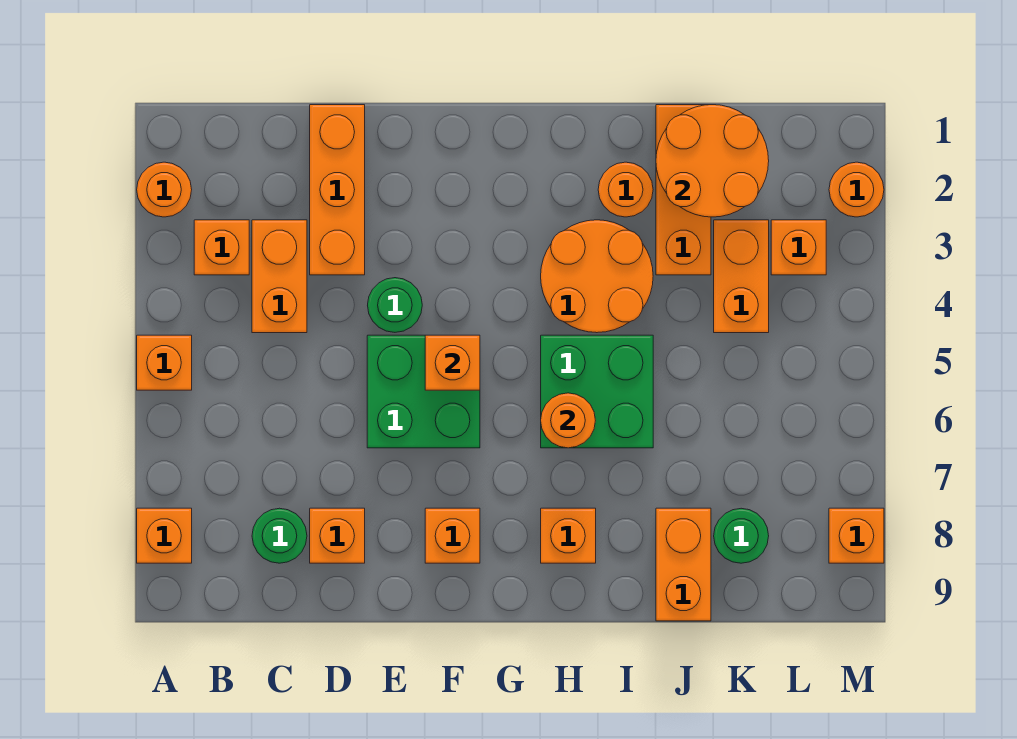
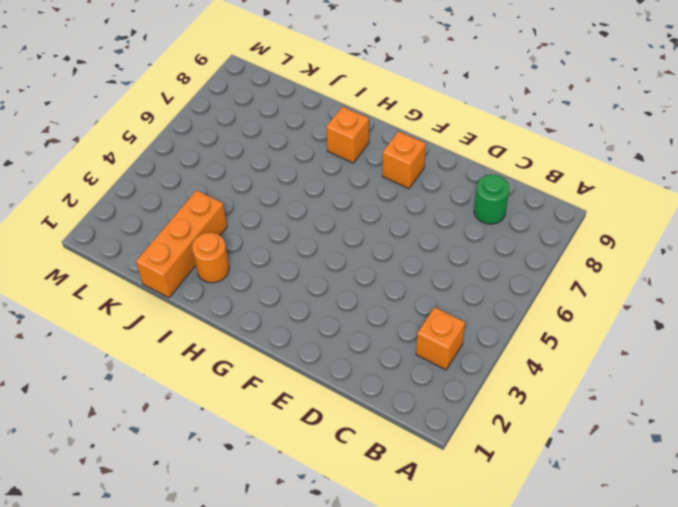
none -> orange 1x1 round brick [137,162,192,217]
none -> orange 1x1 brick [137,335,192,390]
none -> orange 1x1 brick [137,508,192,563]

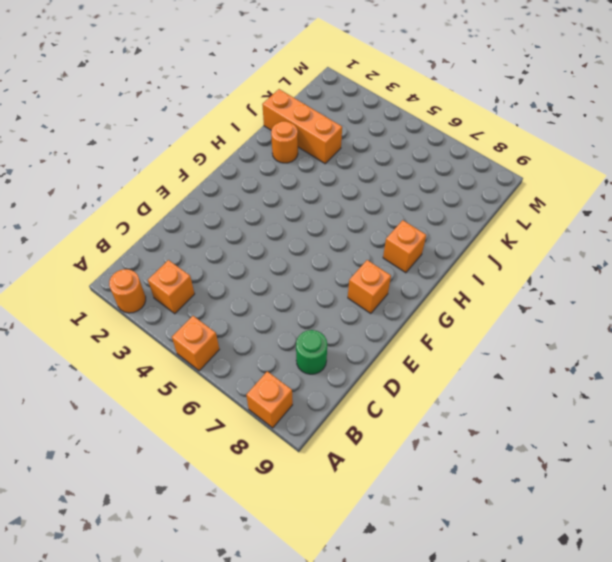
none -> orange 1x2 brick [252,220,307,333]
none -> orange 1x3 brick [310,105,365,275]
none -> orange 1x1 brick [310,508,365,563]

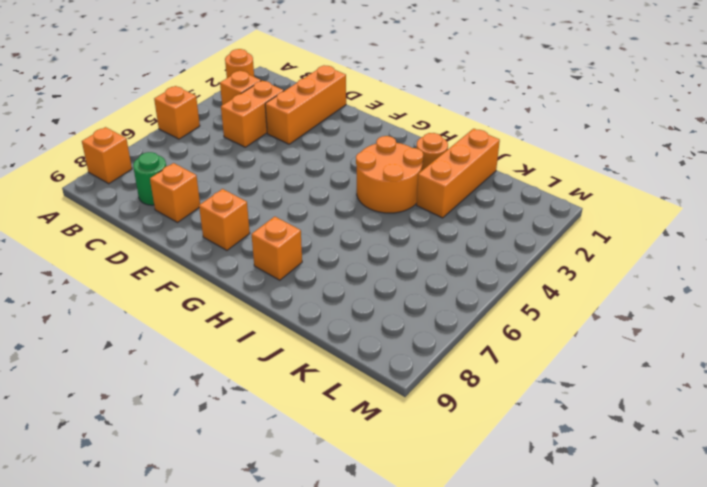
none -> green 1x1 round brick [368,278,422,332]
none -> green 2x2 brick [367,335,480,448]
none -> green 2x2 brick [541,335,653,448]

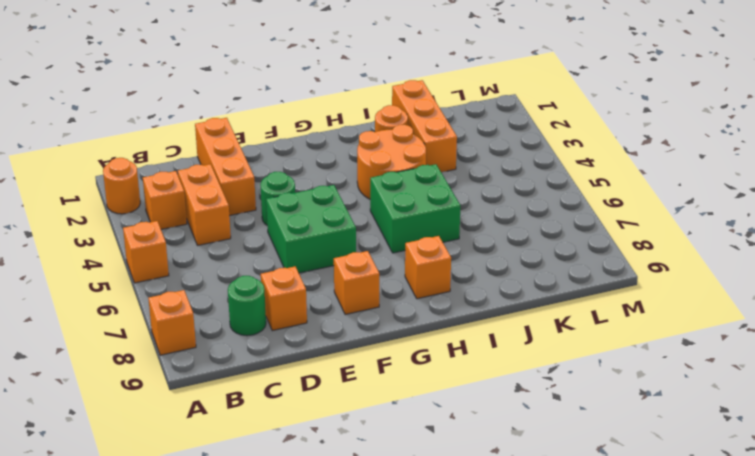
none -> orange 1x2 brick [656,508,711,621]
none -> orange 1x2 brick [714,220,769,333]
none -> green 1x1 round brick [714,508,769,563]

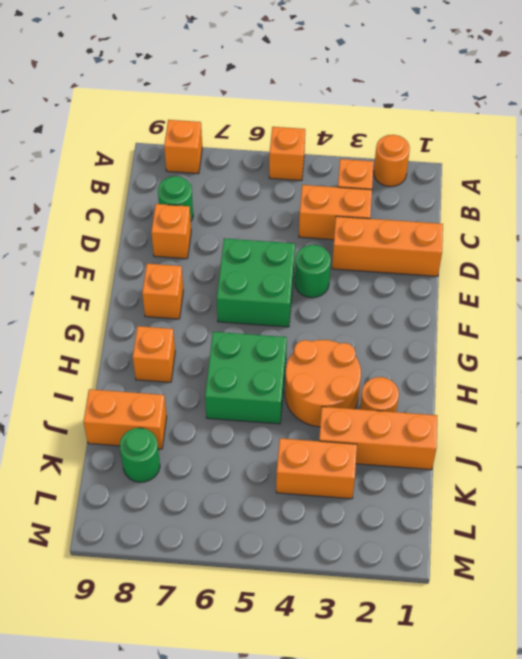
none -> orange 1x1 brick [771,220,826,275]
none -> orange 1x1 round brick [829,162,884,217]
none -> orange 1x1 brick [829,508,884,563]

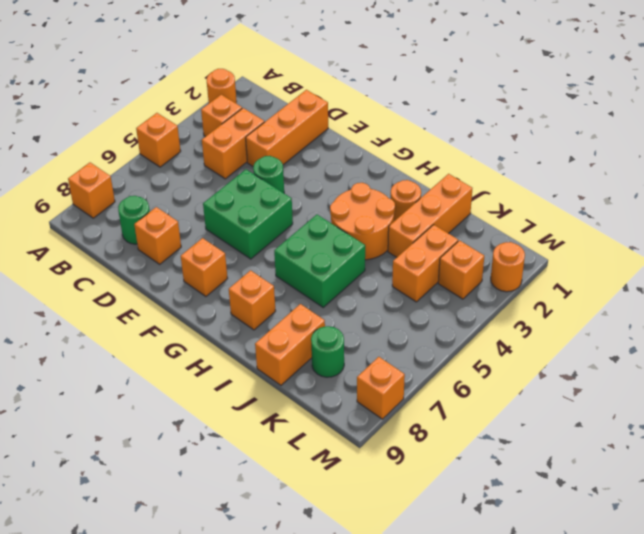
none -> orange 1x1 brick [425,335,480,390]
none -> orange 1x1 round brick [541,393,595,448]
none -> orange 2x2 round brick [656,105,769,217]

